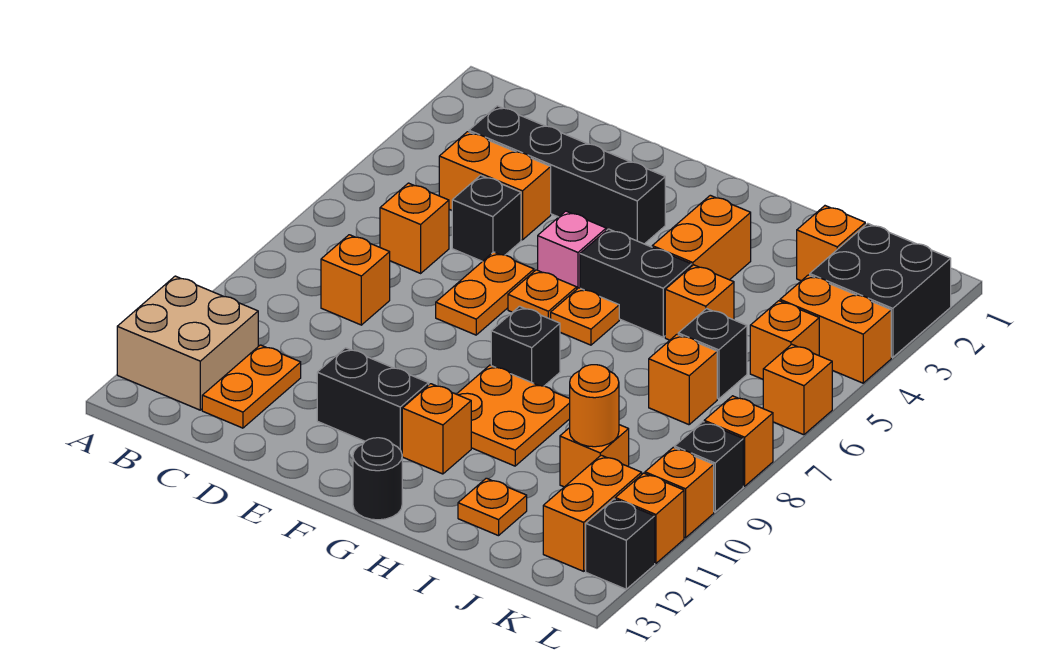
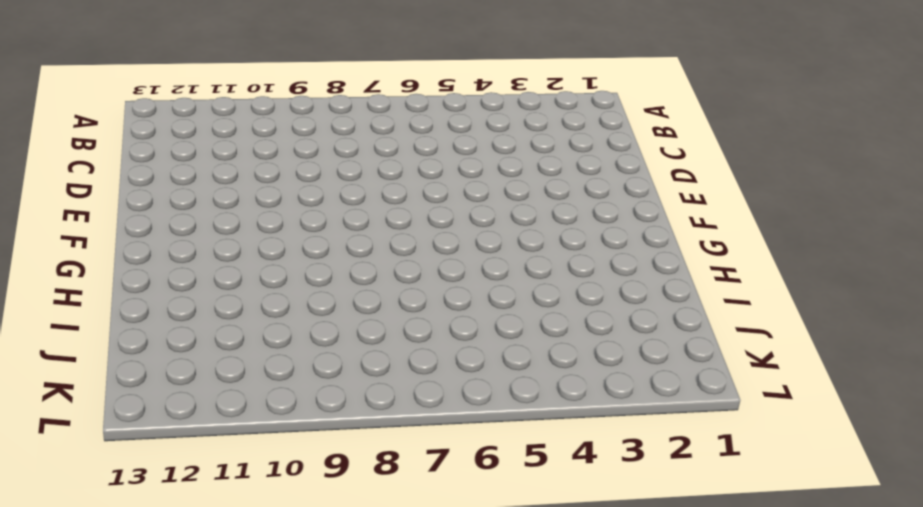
none -> tan 2x2 brick [117,276,258,410]
none -> black 1x4 brick [469,106,665,244]
none -> orange 1x2 brick [439,132,551,240]
none -> orange 1x1 brick [380,183,449,273]

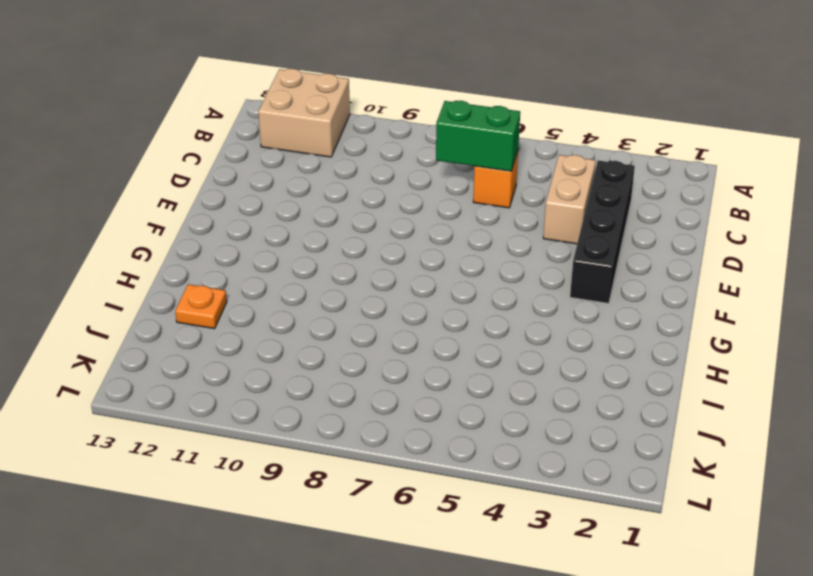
tan 1x2 brick [543,155,596,244] -> orange 1x2 brick [439,132,551,240]
green 1x2 brick [436,101,520,171] -> none
none -> orange 1x1 brick [321,235,390,325]
none -> orange 1x2 plate [202,345,301,428]
none -> black 1x1 brick [452,175,521,261]
none -> orange 1x2 plate [436,252,534,335]

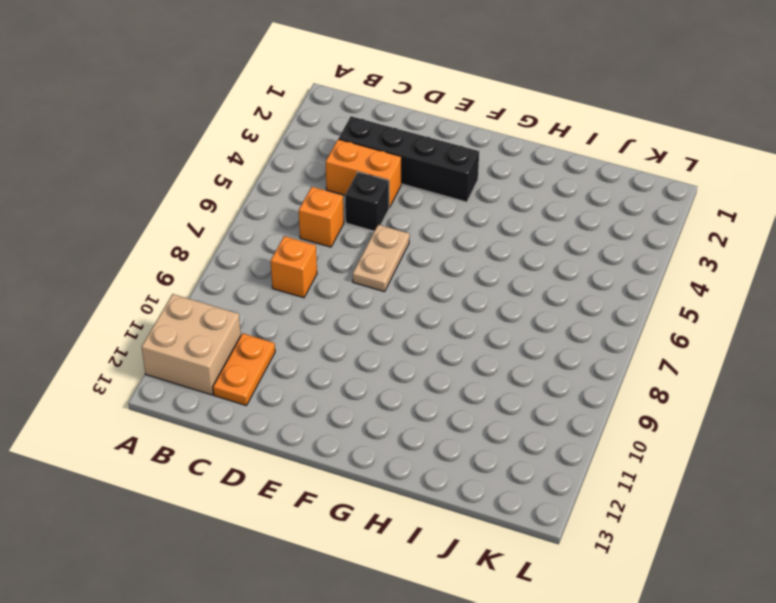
tan 1x2 plate [353,225,410,292] -> orange 1x2 plate [436,252,534,335]
none -> black 1x2 brick [317,348,429,453]
none -> pink 1x1 brick [538,211,606,289]
none -> orange 1x1 plate [508,270,577,319]
none -> black 1x2 brick [580,229,691,337]

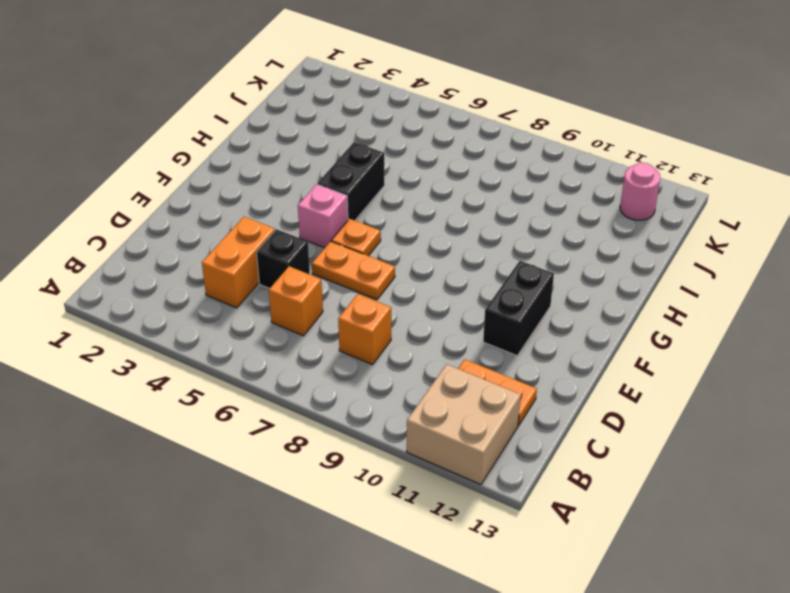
pink 1x1 round brick [620,163,660,220] -> orange 1x2 brick [543,455,642,571]
none -> black 1x4 brick [469,106,665,244]
none -> orange 1x1 plate [551,288,619,345]
none -> black 1x1 brick [491,306,560,386]
none -> orange 2x2 plate [457,365,570,466]

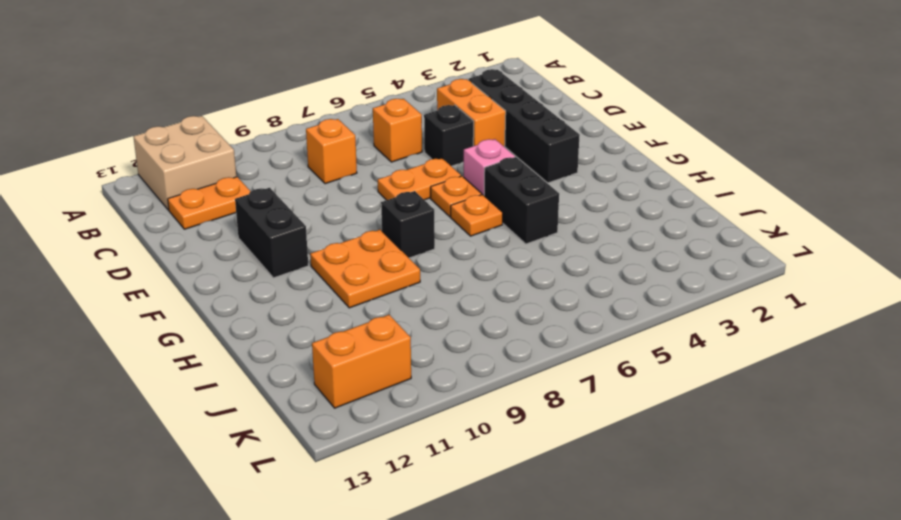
none -> orange 1x1 brick [402,384,471,474]
none -> black 1x1 round brick [353,438,402,520]
none -> orange 1x2 brick [652,195,751,280]
none -> orange 1x1 brick [665,265,734,340]

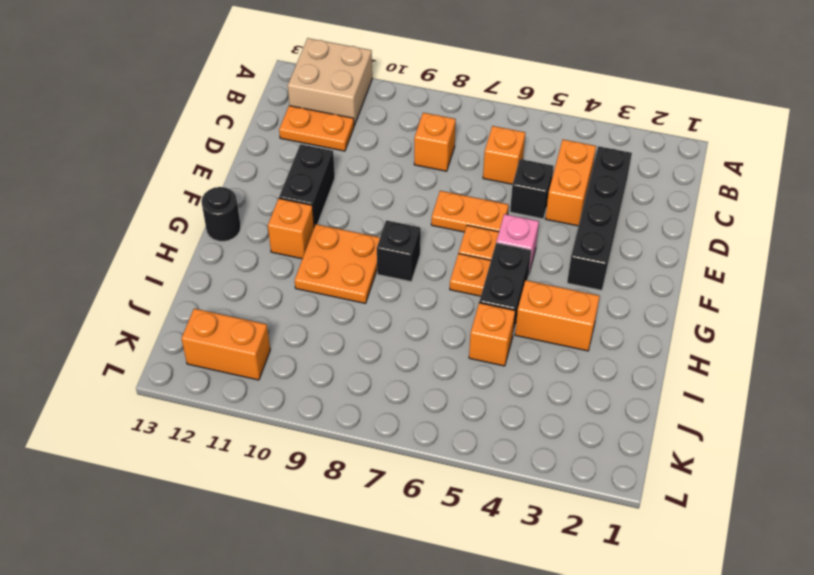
none -> orange 1x1 plate [458,478,527,536]
none -> orange 1x1 brick [797,206,865,281]
none -> black 1x1 brick [678,309,747,399]
none -> orange 1x1 brick [649,334,717,425]

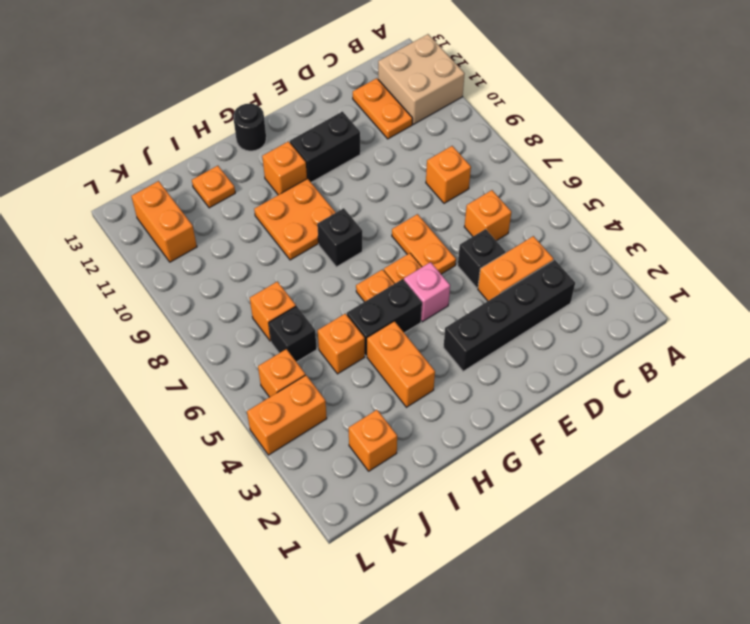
none -> orange 1x1 brick [560,425,629,487]
none -> black 2x2 brick [810,223,951,357]
none -> orange 1x1 brick [763,344,832,435]
none -> orange 1x1 brick [704,396,773,486]

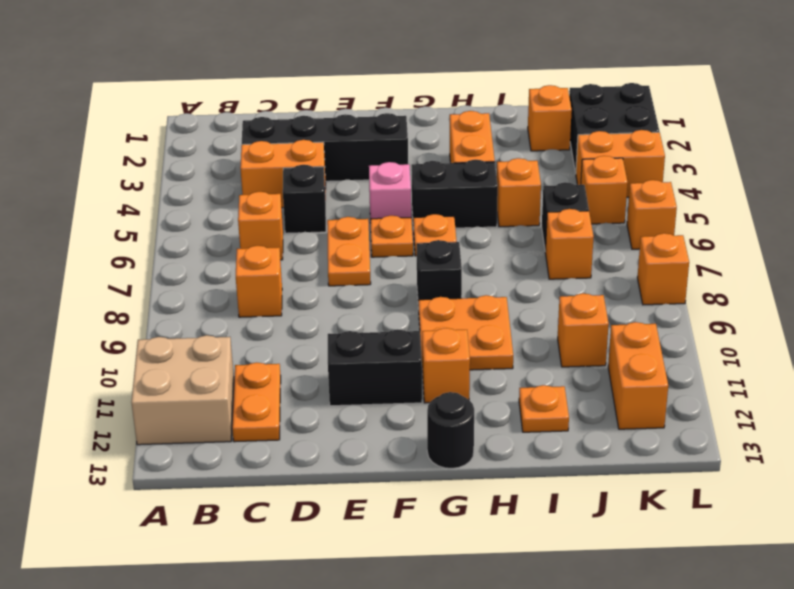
none -> black 1x1 brick [675,422,743,512]
none -> orange 1x1 brick [645,447,714,538]
none -> orange 1x1 brick [615,473,684,564]
none -> black 1x1 brick [586,499,655,589]

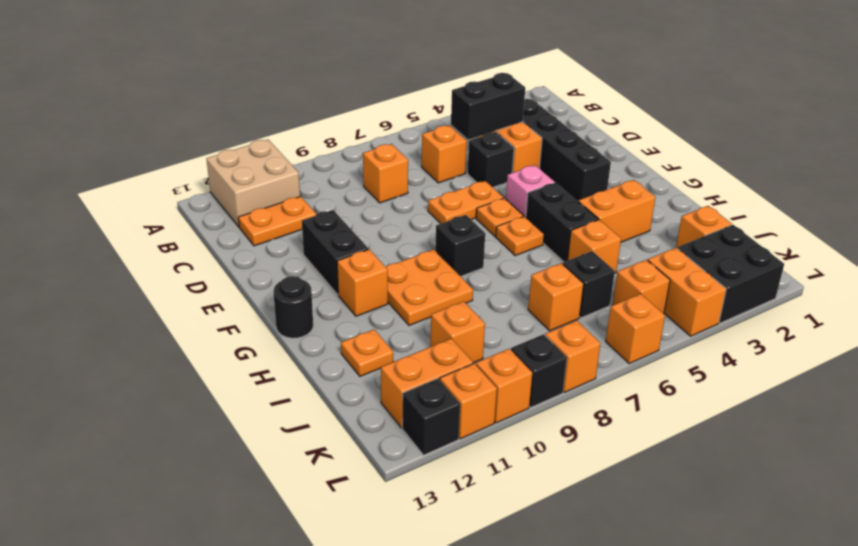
black 1x2 brick [451,73,525,140] -> none
none -> orange 1x1 round brick [570,365,619,447]

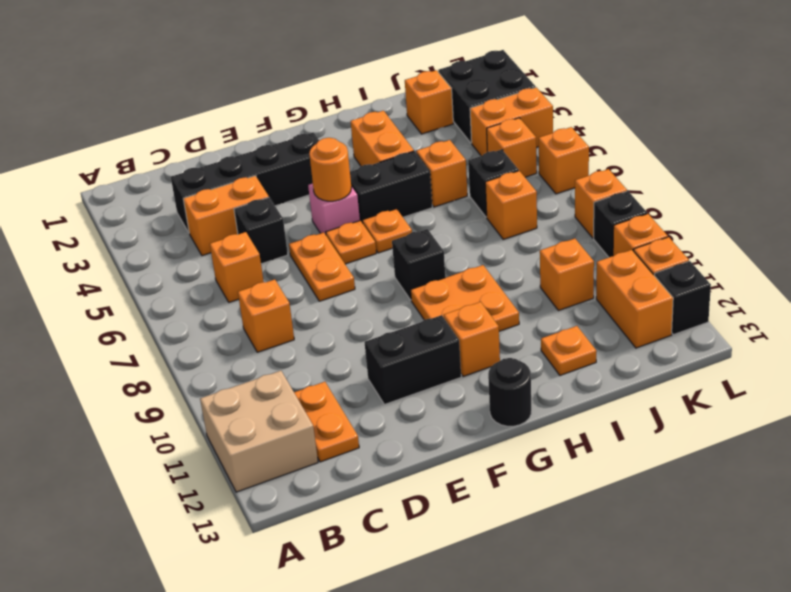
orange 1x1 round brick [309,138,351,201] -> orange 1x1 round brick moved to [570,365,619,447]

